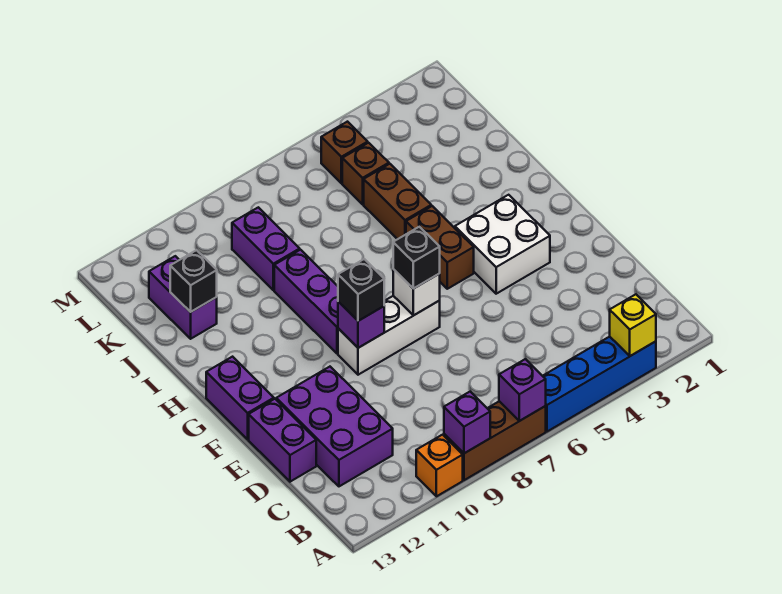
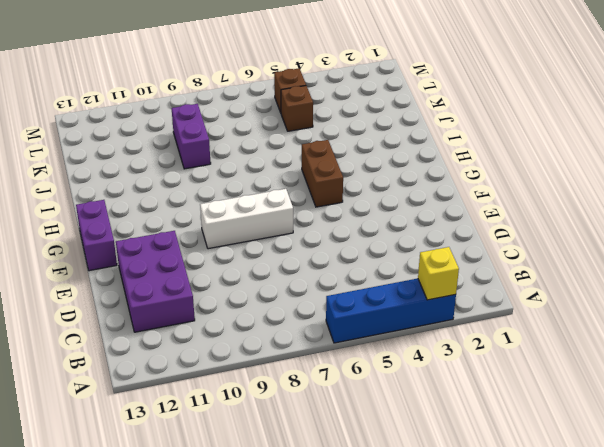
none -> brown 1x3 brick [444,401,546,480]
none -> orange 1x1 brick [416,435,463,496]
none -> purple 1x2 brick [249,399,316,482]

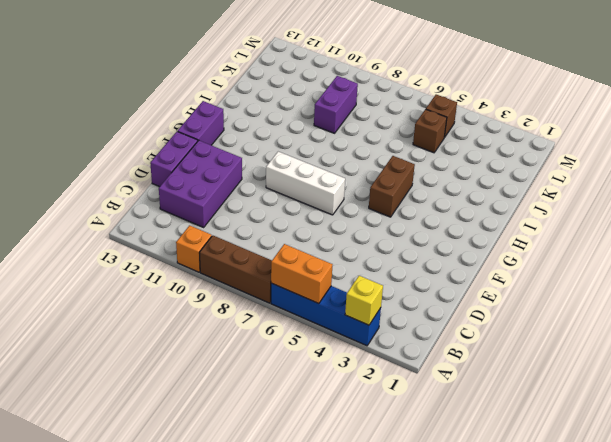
orange 1x2 brick [271,244,332,304] -> none
none -> white 2x2 brick [455,195,550,294]
none -> purple 1x3 brick [274,250,338,354]
none -> brown 1x2 brick [364,164,431,239]

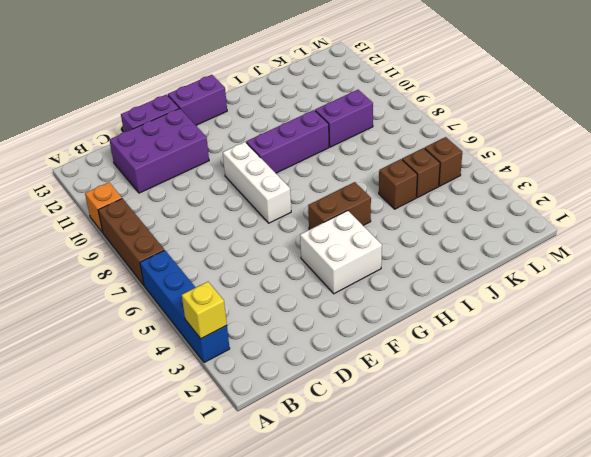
brown 1x1 brick [379,159,417,209] -> brown 1x2 brick [364,164,431,239]
none -> purple 1x2 brick [149,256,217,339]
none -> purple 1x1 brick [499,359,546,421]
none -> purple 1x1 brick [444,392,490,453]

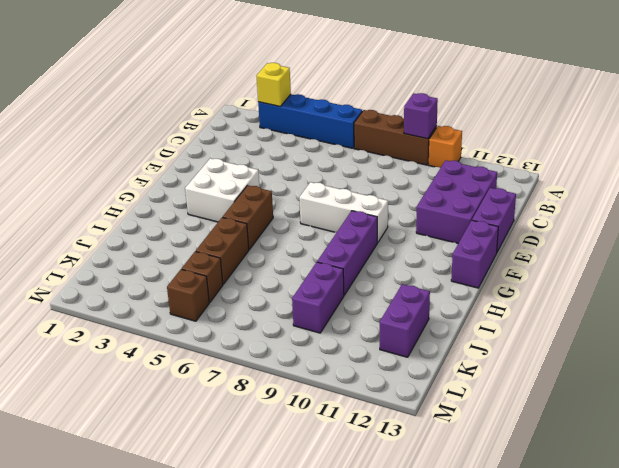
none -> purple 1x1 brick [499,359,546,421]
none -> white 1x1 brick [393,269,440,316]
none -> purple 1x1 brick [338,302,384,348]

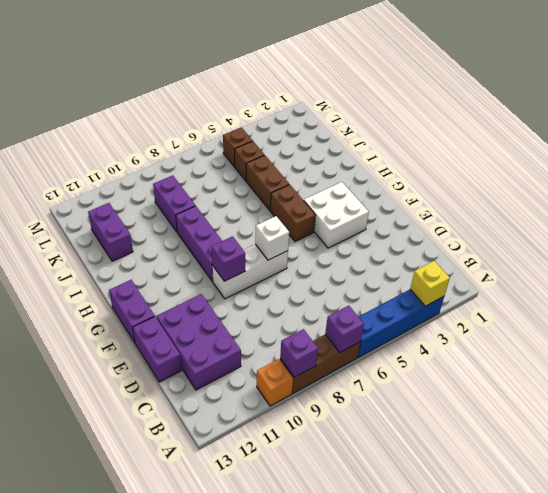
none -> black 1x1 brick [170,250,217,312]
none -> black 1x1 brick [393,227,440,289]
none -> black 1x1 brick [338,259,384,321]

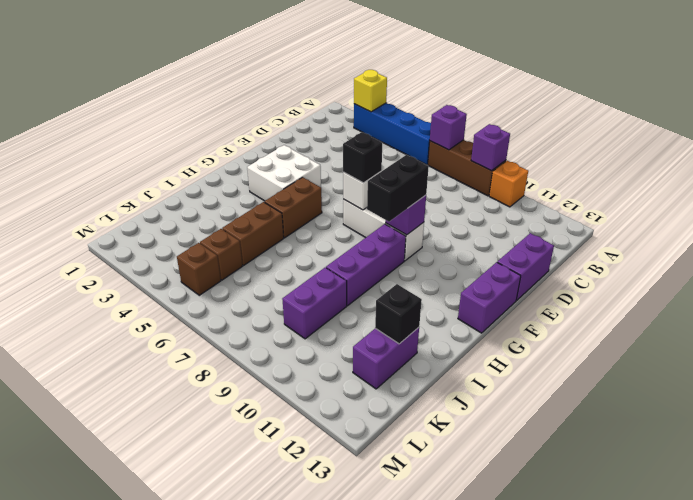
black 1x2 brick [367,155,429,222] -> black 1x1 brick [338,259,384,321]
none -> purple 2x3 brick [276,367,393,486]

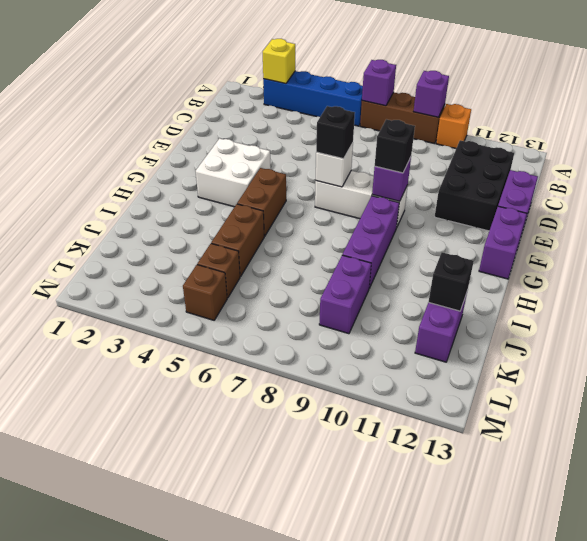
black 2x3 brick [435,140,514,231] -> purple 2x3 brick [276,367,393,486]

